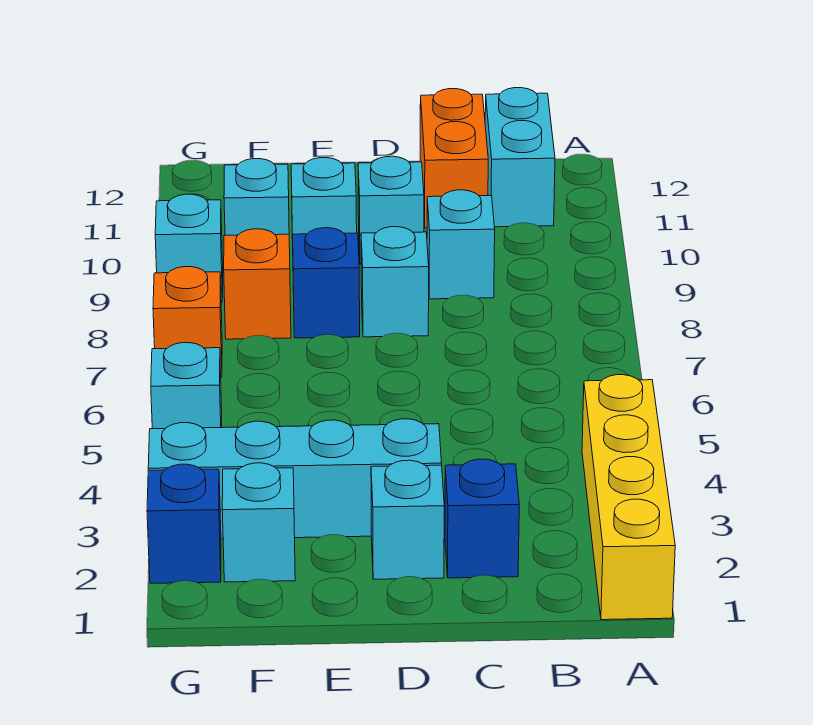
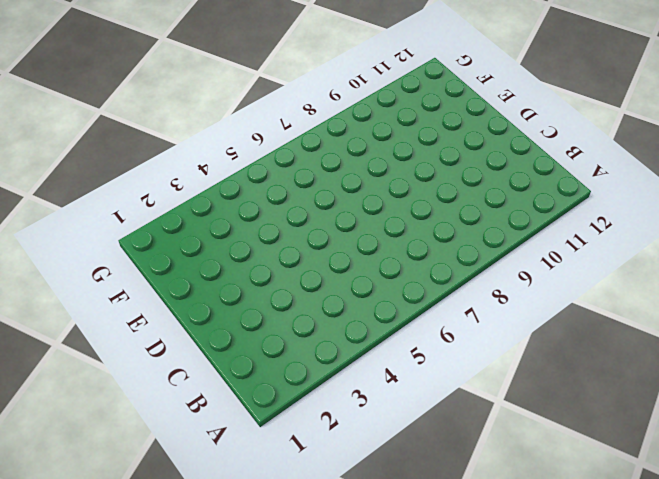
none -> yellow 1x4 brick [582,375,675,620]
none -> cyan 1x2 brick [485,88,555,227]
none -> blue 1x1 brick [445,459,519,578]

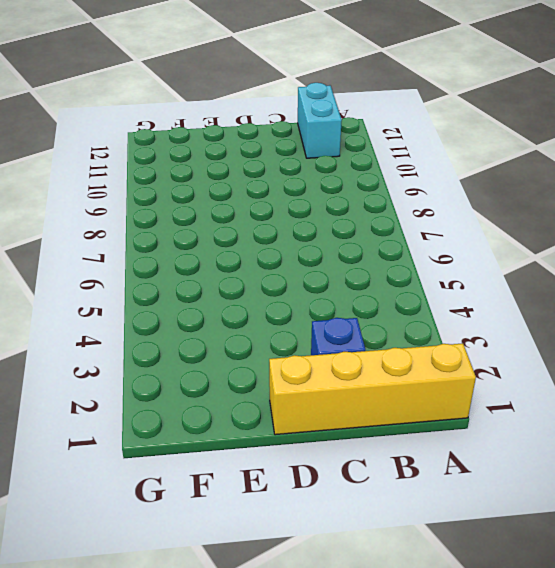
yellow 1x4 brick [269,343,476,435] -> yellow 1x4 brick turned to [582,375,675,620]
none -> cyan 1x1 brick [427,190,495,299]
none -> orange 1x2 brick [420,89,488,228]
none -> cyan 1x1 brick [371,460,444,579]

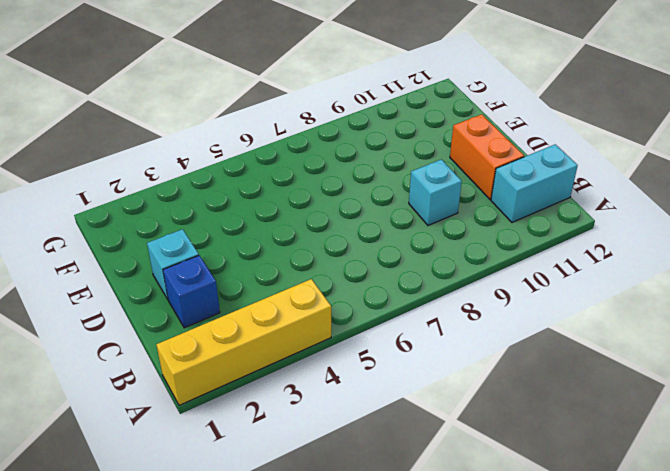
orange 1x2 brick [450,114,524,199] -> orange 1x2 brick turned to [420,89,488,228]
none -> cyan 1x4 brick [148,419,442,539]
none -> cyan 1x1 brick [361,227,429,337]
none -> cyan 1x1 brick [358,156,424,264]

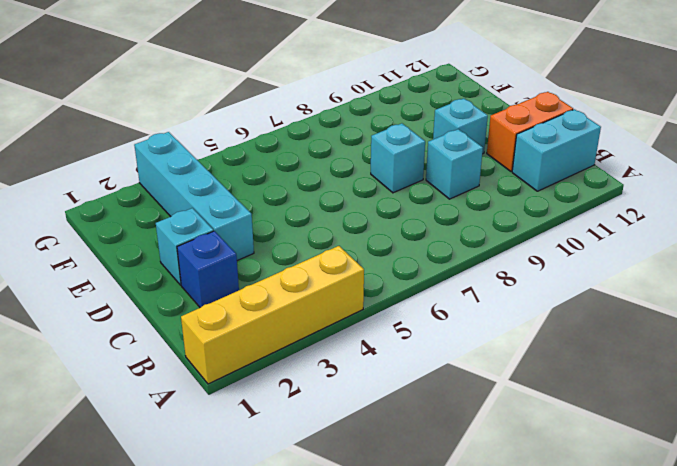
none -> blue 1x1 brick [292,228,360,338]
none -> cyan 1x1 brick [291,158,357,239]
none -> cyan 1x1 brick [222,463,295,582]

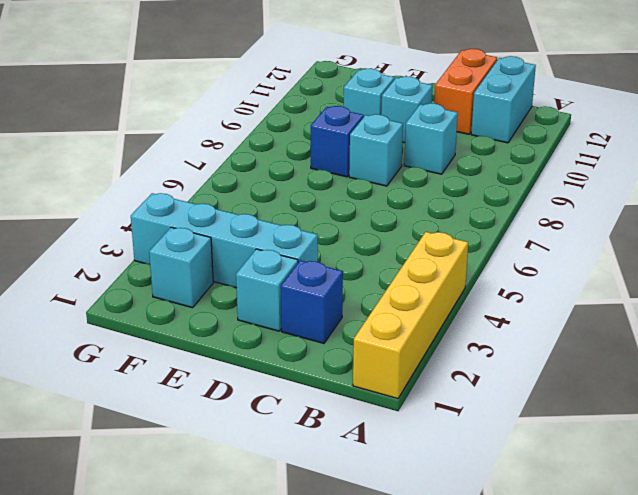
none -> orange 1x1 brick [224,229,291,339]
none -> cyan 1x1 brick [224,159,289,235]
none -> blue 1x1 brick [147,464,221,583]

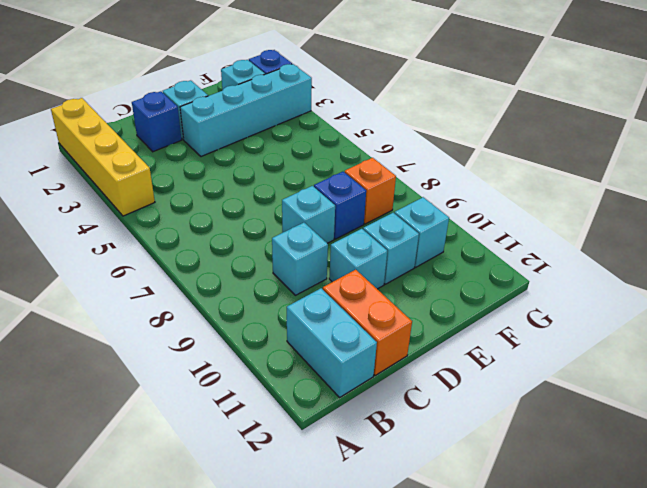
none -> cyan 1x1 brick [151,343,222,429]
none -> orange 1x1 brick [153,267,222,377]
none -> cyan 1x1 brick [155,194,223,302]

